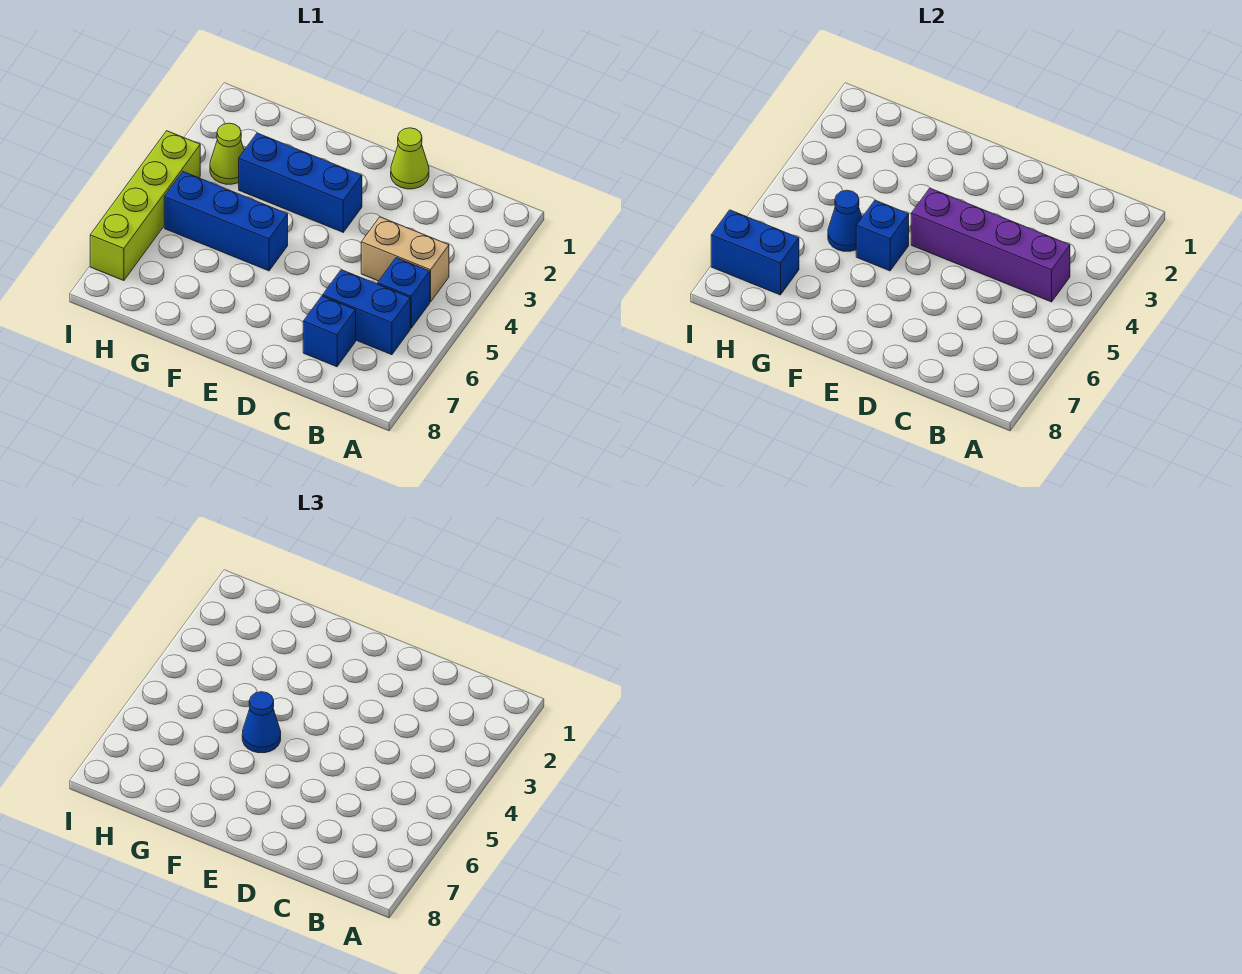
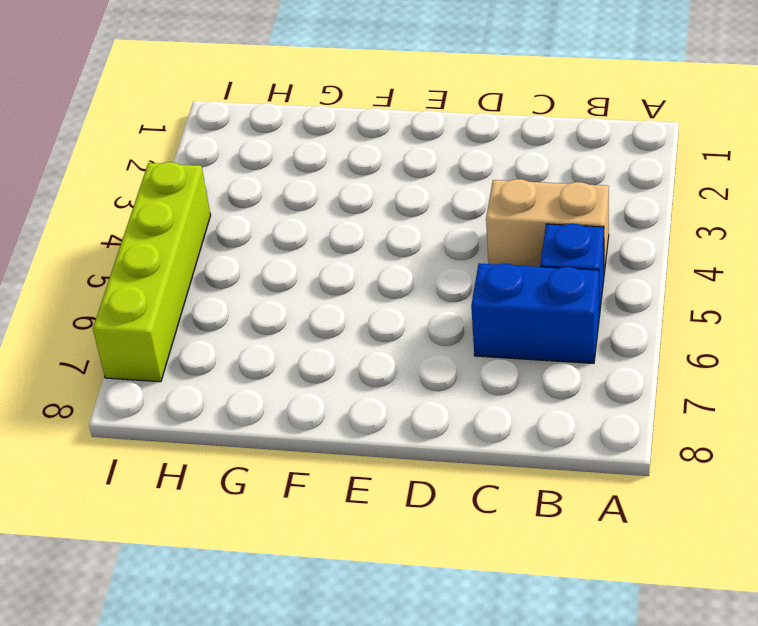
none -> blue 1x1 brick [303,296,356,367]
none -> lime 1x1 cone [391,128,429,189]
none -> blue 1x3 brick [239,133,362,232]

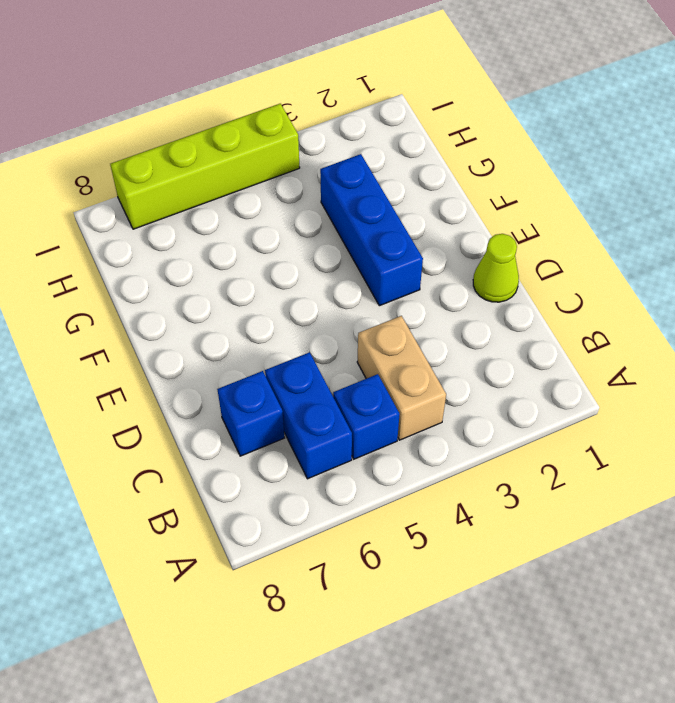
none -> blue 1x3 brick [164,172,288,271]
none -> lime 1x1 cone [210,123,244,184]
none -> purple 1x4 brick [911,188,1070,302]

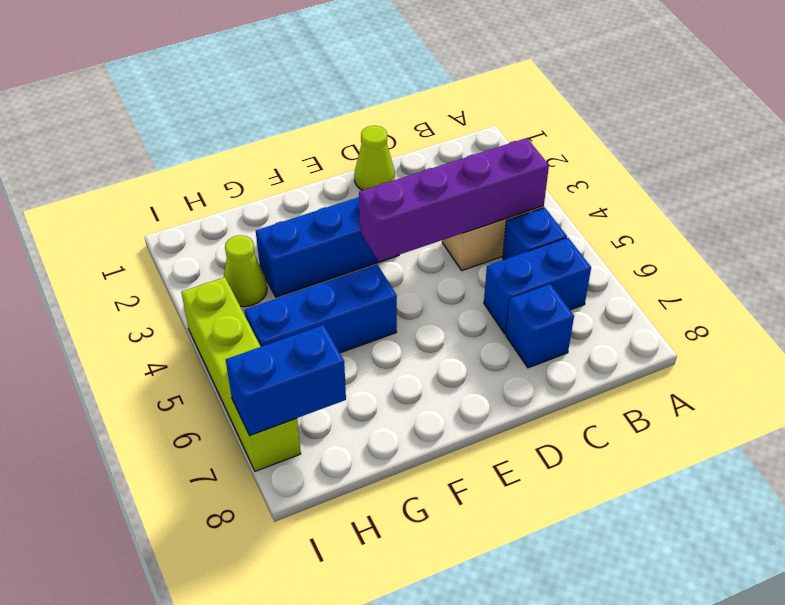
none -> blue 1x1 brick [856,200,909,271]
none -> blue 1x1 cone [828,190,862,251]
none -> blue 1x1 cone [242,692,281,753]

